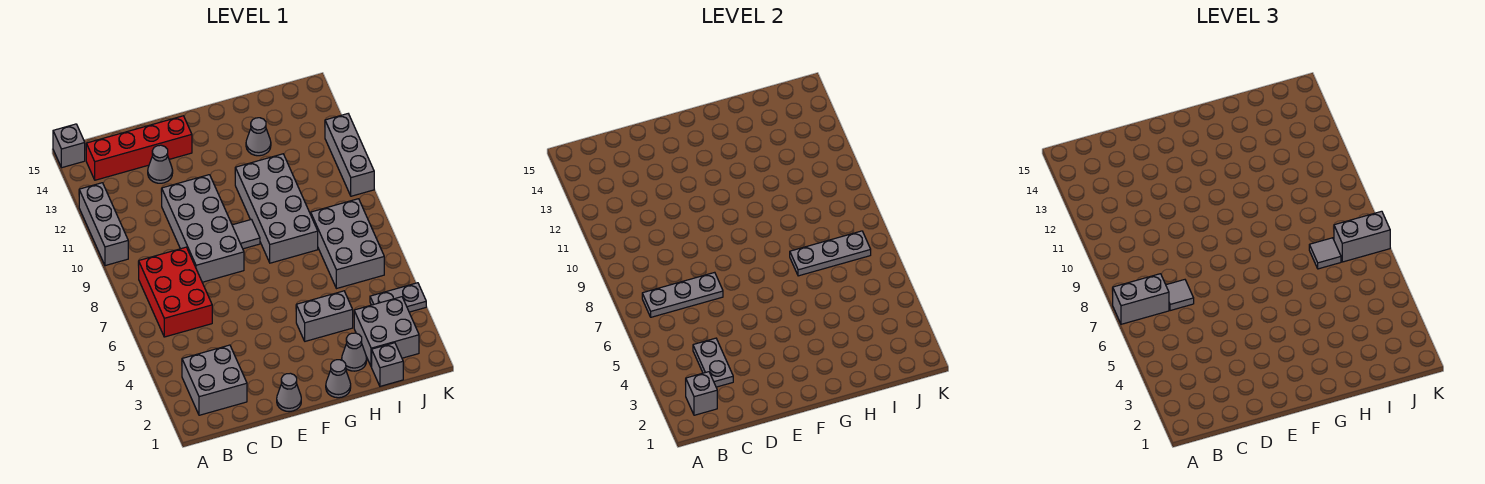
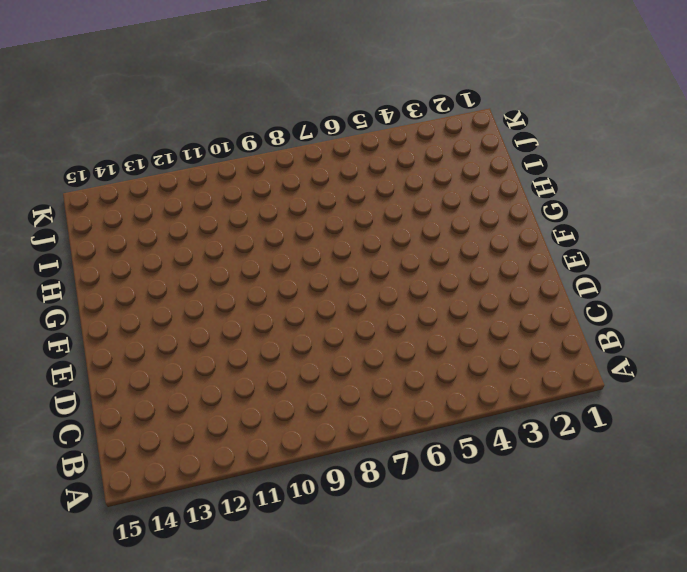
none -> grey 1x3 brick [79,183,128,266]
none -> grey 1x1 brick [53,124,85,168]
none -> grey 2x2 brick [182,345,247,415]

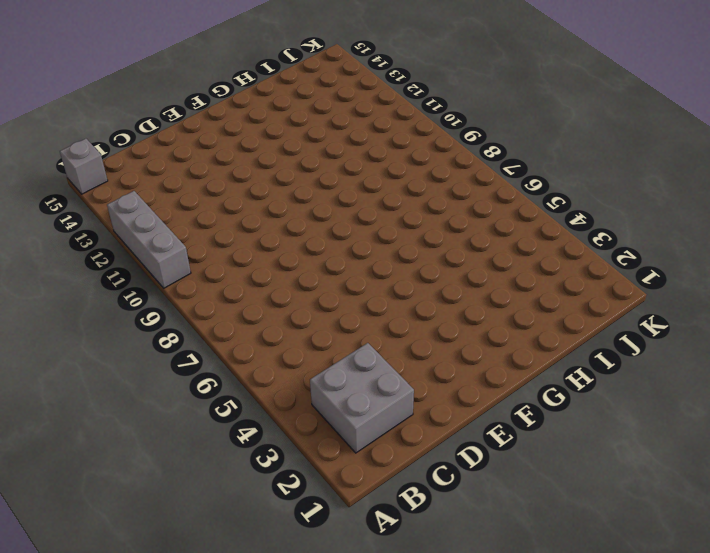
none -> red 2x3 brick [139,247,212,337]
none -> red 1x4 brick [86,116,192,180]
none -> grey 2x4 brick [162,175,244,282]

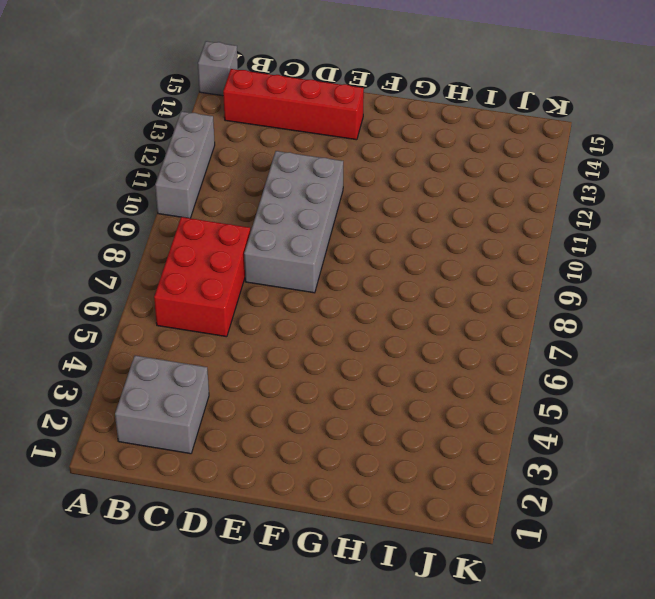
none -> grey 1x1 cone [148,145,173,183]
none -> grey 1x1 cone [277,373,301,412]
none -> grey 1x1 tile [232,219,260,249]

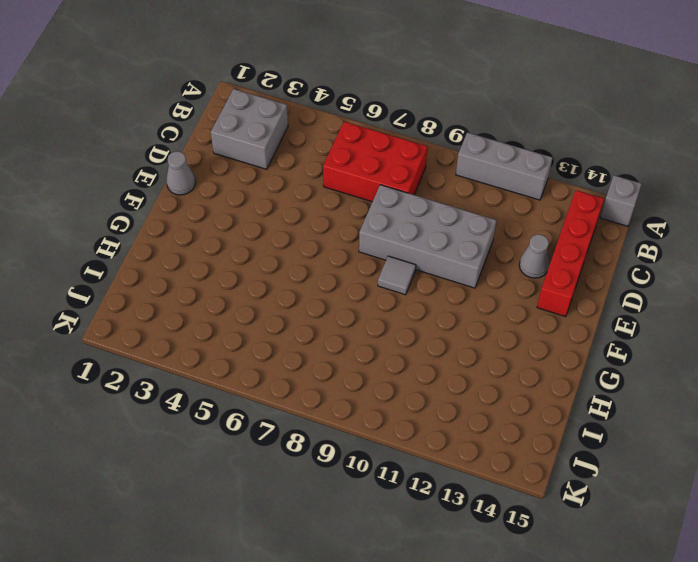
none -> grey 1x1 cone [326,360,351,398]
none -> grey 1x2 brick [296,291,353,341]
none -> grey 2x4 brick [235,154,318,263]

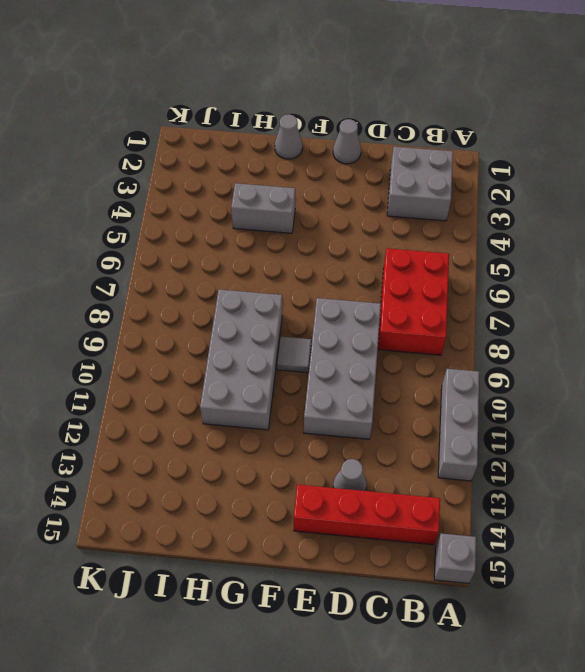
none -> grey 1x1 cone [342,333,367,371]
none -> grey 1x1 cone [246,118,271,156]
none -> grey 1x1 brick [372,343,403,386]

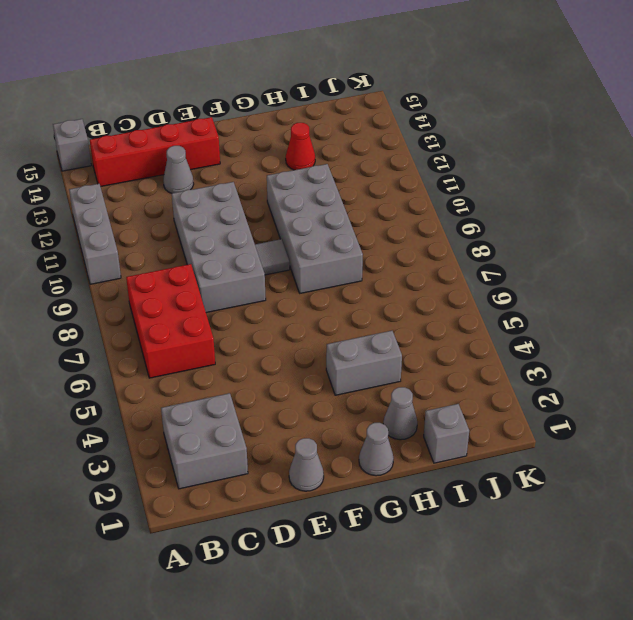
red 1x1 cone [286,123,315,170] -> grey 1x1 cone [246,118,271,156]
none -> grey 2x2 brick [354,297,419,367]
none -> grey 2x3 brick [311,199,384,289]
none -> grey 1x2 plate [370,283,426,312]

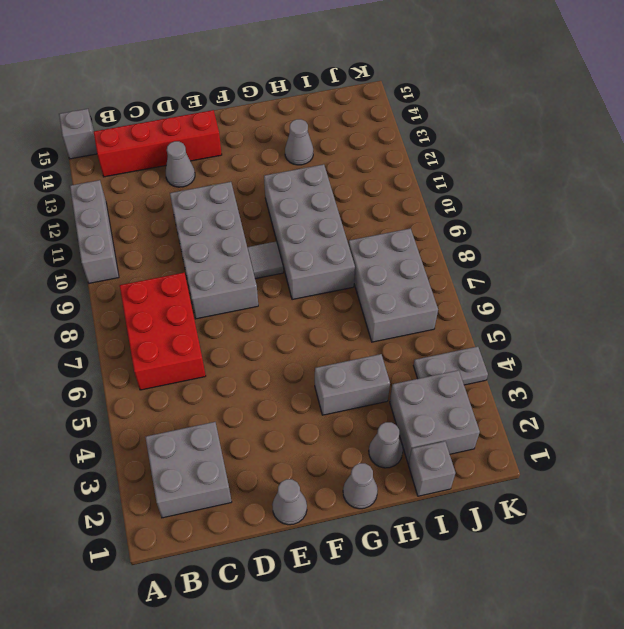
none -> grey 1x3 brick [325,114,374,196]
none -> grey 1x1 brick [686,372,717,415]
none -> grey 1x3 plate [642,272,723,317]

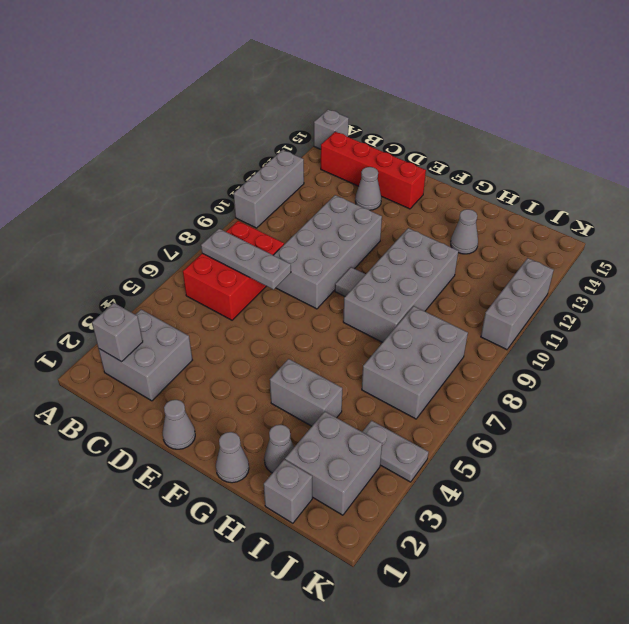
none -> grey 1x2 plate [693,338,733,387]
none -> grey 1x3 plate [790,231,871,276]
none -> grey 1x2 brick [1113,274,1169,324]

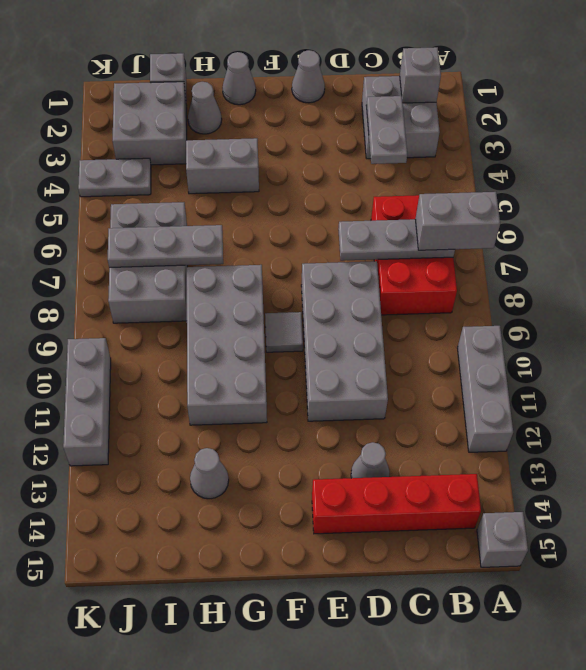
none -> grey 1x1 tile [1166,280,1194,311]
none -> grey 1x1 tile [1309,238,1341,269]
none -> grey 1x2 brick [1334,211,1390,262]

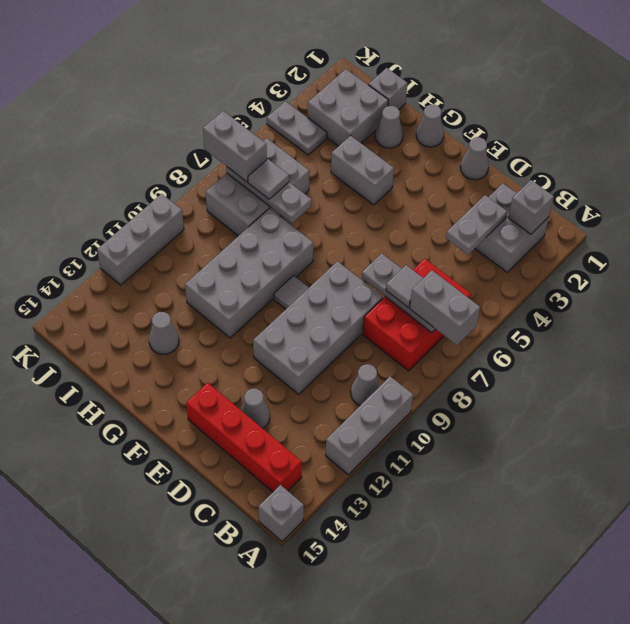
grey 1x1 cone [351,364,380,405] -> none

